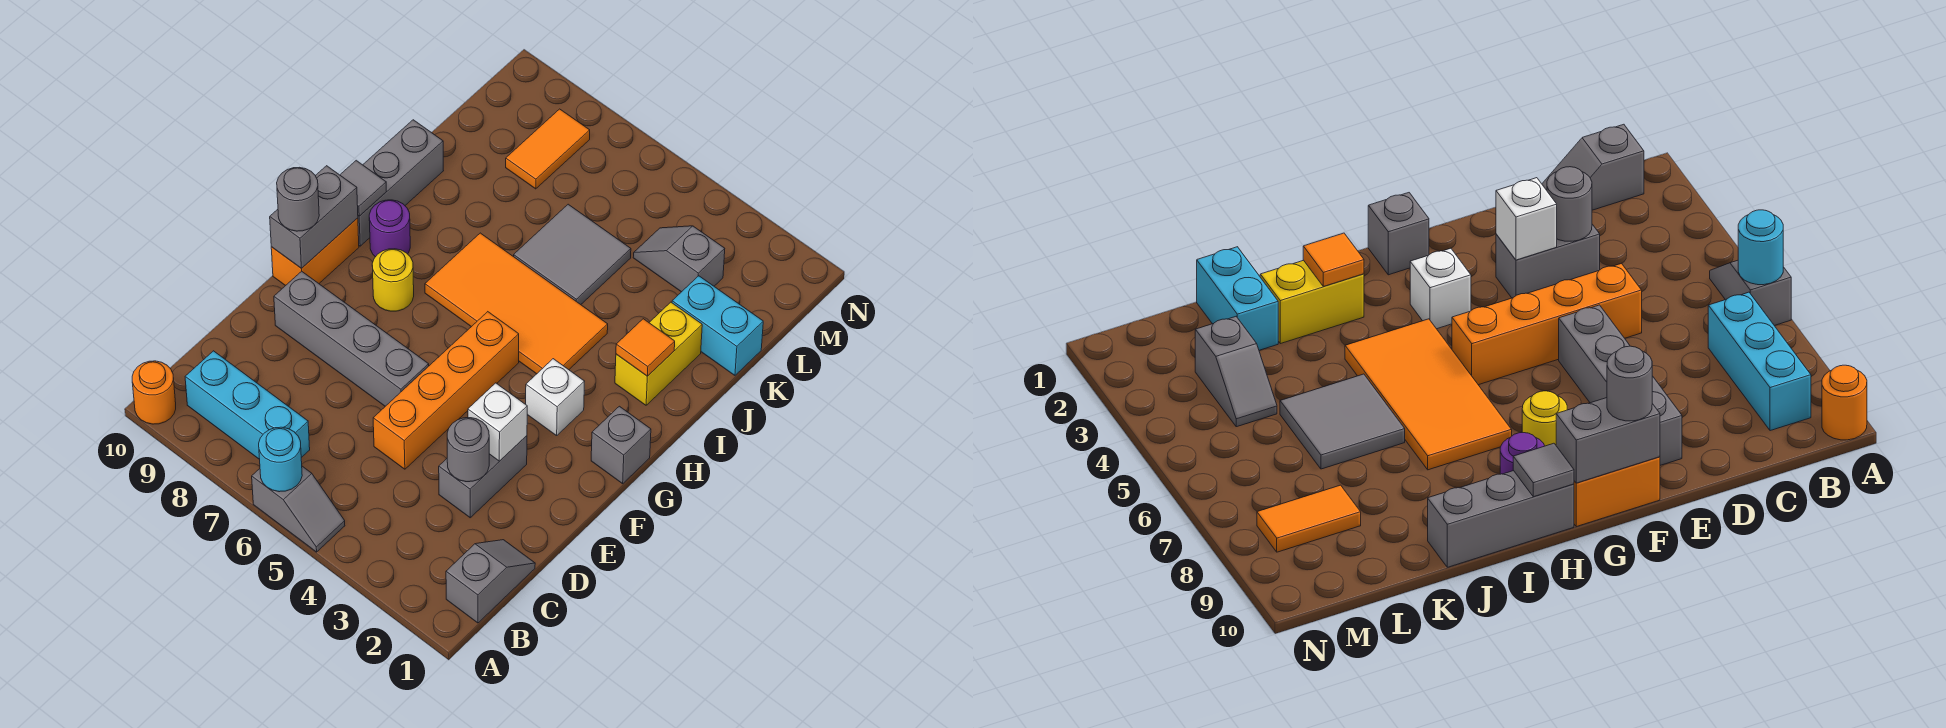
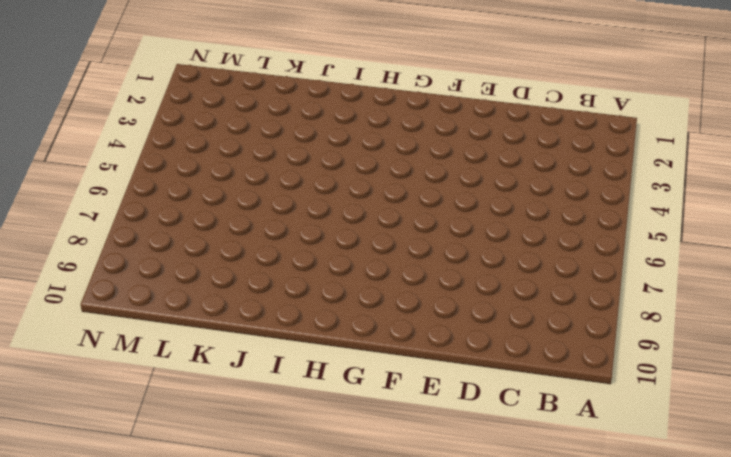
none -> grey 1x2 slope [252,466,345,552]
none -> orange 1x1 round brick [132,361,176,424]
none -> grey 1x2 slope [446,540,535,623]

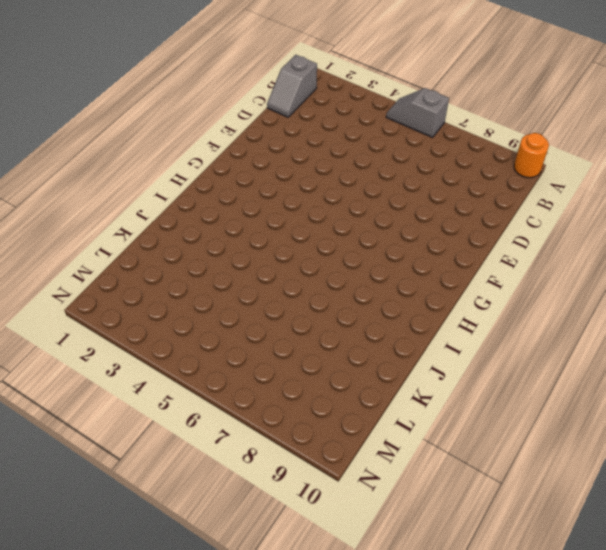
none -> cyan 1x3 brick [185,351,310,460]
none -> grey 1x2 brick [439,436,527,518]
none -> orange 1x4 brick [373,312,519,469]

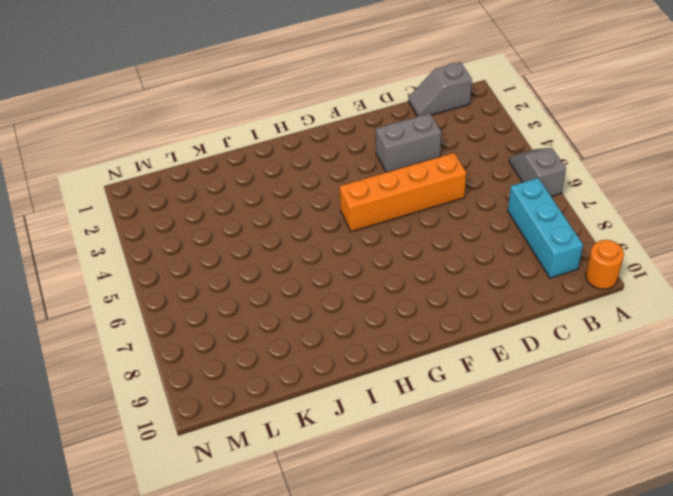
none -> grey 1x4 brick [274,271,429,406]
none -> orange 1x2 brick [271,218,359,286]
none -> grey 1x1 brick [591,406,651,484]

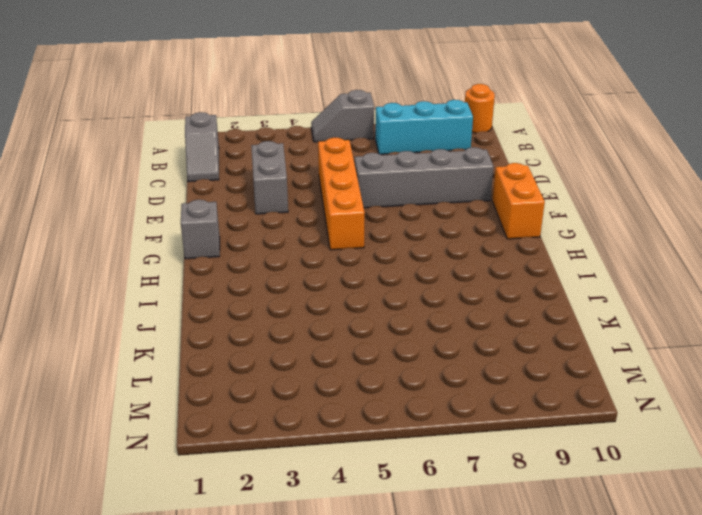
none -> white 1x1 brick [526,359,585,436]
none -> yellow 1x1 round brick [372,249,414,311]
none -> orange 2x4 tile [425,233,608,374]

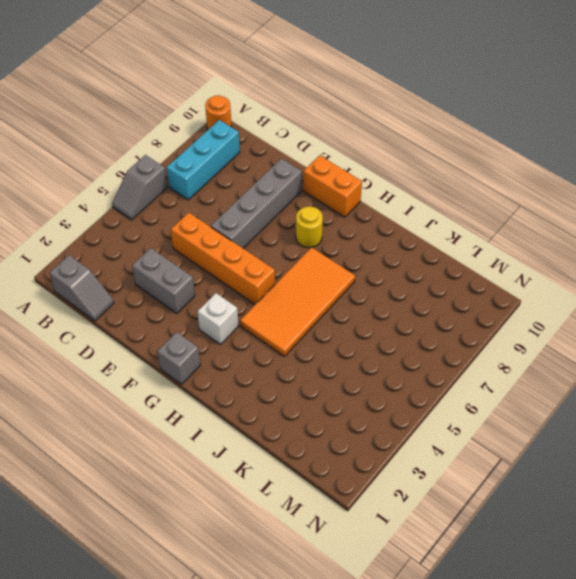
none -> purple 1x1 round brick [369,200,410,257]
none -> grey 1x3 brick [358,120,443,246]
none -> yellow 1x2 brick [615,302,702,405]

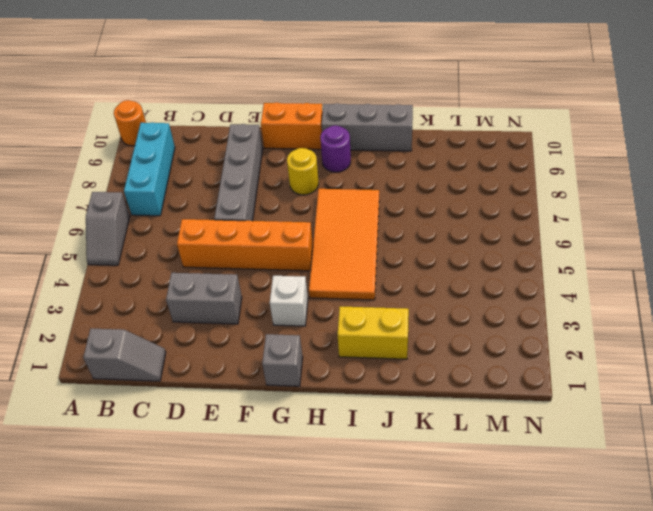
none -> grey 2x2 tile [514,204,631,305]
none -> cyan 1x2 brick [672,276,763,375]
none -> grey 1x2 slope [633,226,725,292]

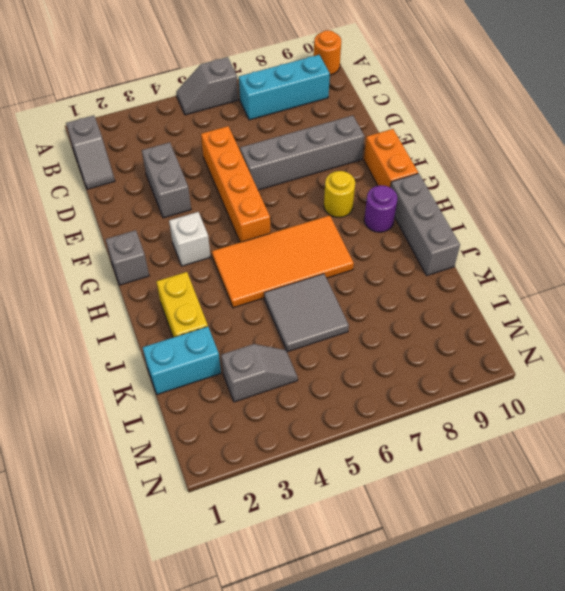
none -> orange 1x2 tile [506,109,590,189]
none -> cyan 1x1 round brick [259,427,302,492]
none -> grey 1x1 round brick [447,418,489,482]

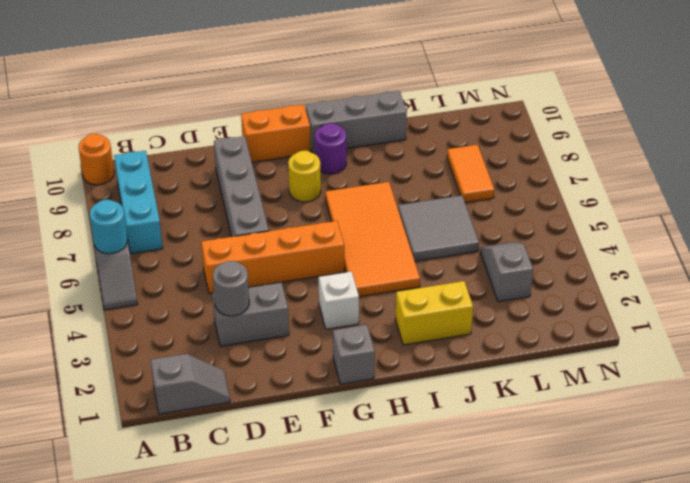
orange 1x2 tile [447,145,494,203] -> orange 1x2 tile turned to [506,109,590,189]
none -> cyan 1x2 brick [672,276,763,375]
none -> white 1x1 brick [468,383,527,461]
none -> grey 1x2 brick [270,166,358,268]

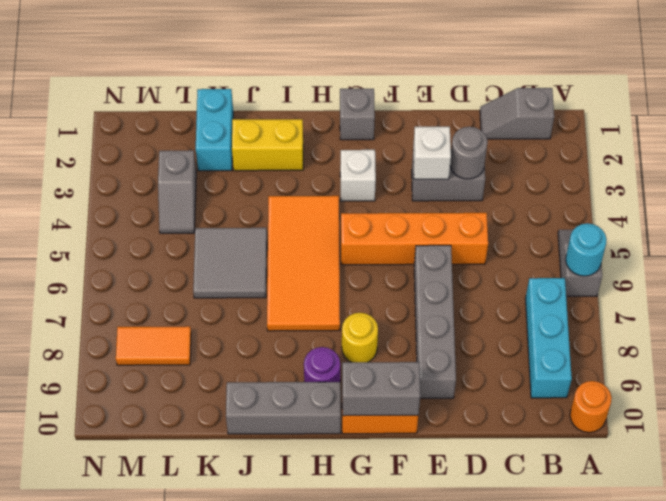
none -> grey 1x1 tile [340,161,387,216]
none -> orange 1x1 tile [616,319,675,376]
none -> grey 1x1 round brick [277,167,319,231]

